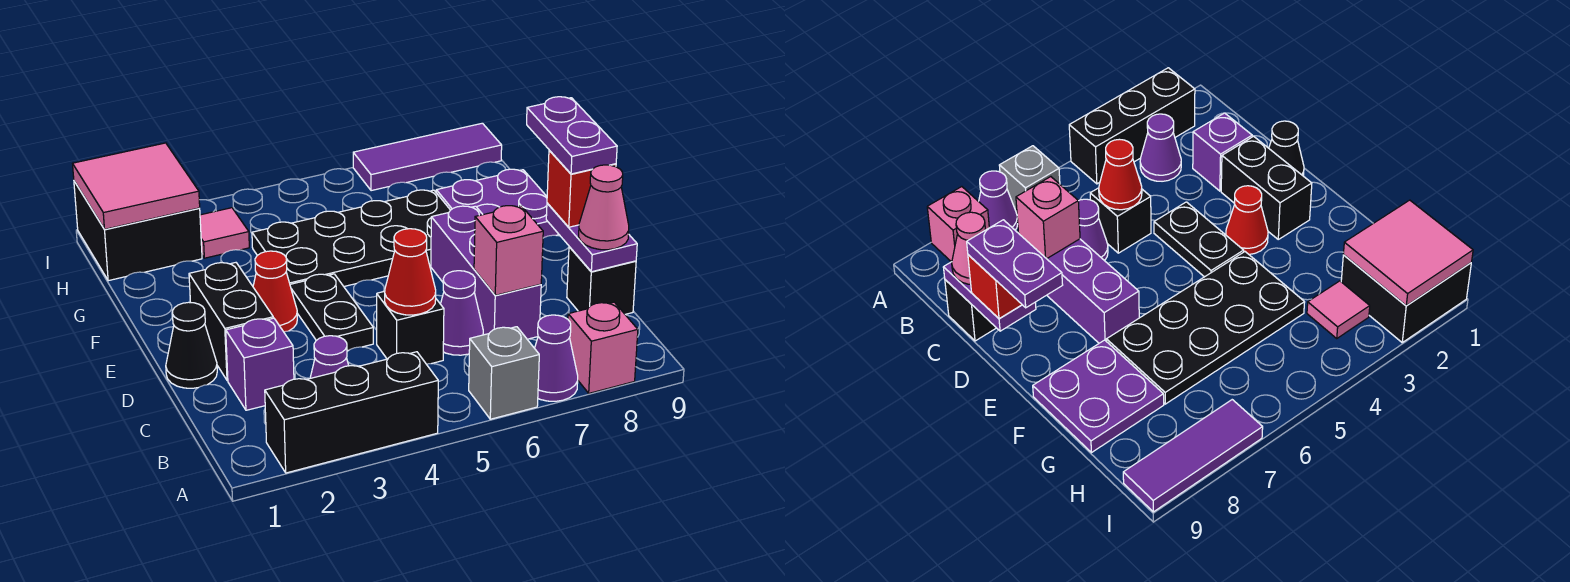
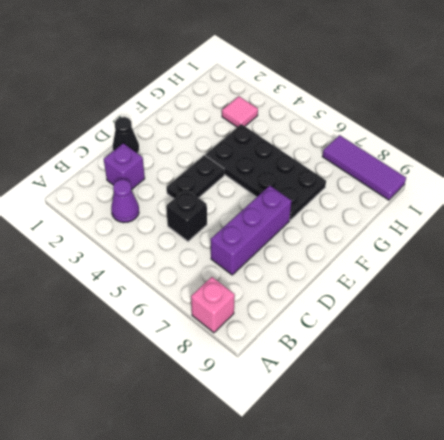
none -> black 1x3 brick [265,352,438,473]
none -> grey 1x1 brick [469,327,539,419]
none -> purple 1x1 cone [535,315,578,401]

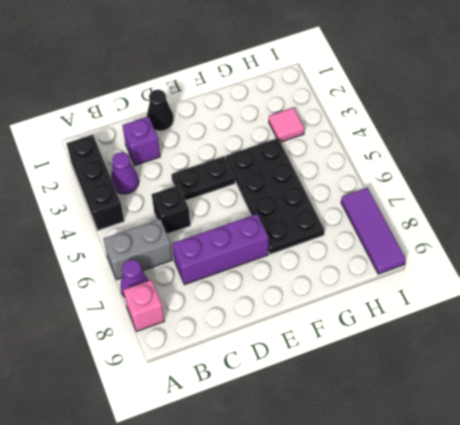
grey 1x2 brick [104,219,172,280] -> grey 1x1 brick [469,327,539,419]
none -> purple 1x1 cone [441,271,483,355]
none -> black 1x1 brick [567,247,636,314]
none -> black 1x2 brick [189,263,273,381]

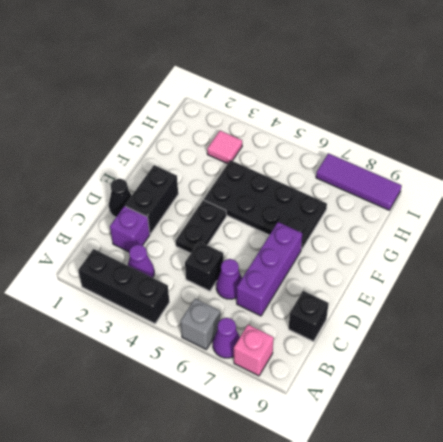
none -> red 1x1 cone [253,251,297,332]
none -> purple 2x2 plate [436,169,559,238]
none -> black 2x2 brick [74,181,202,281]

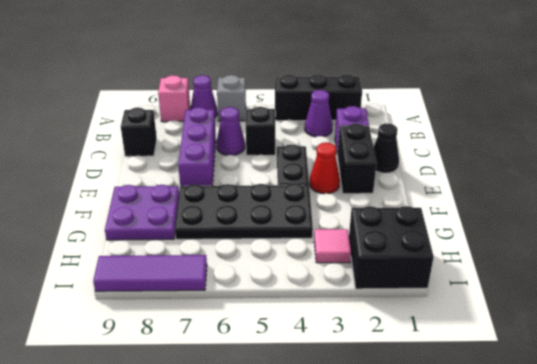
none -> red 1x1 cone [385,229,436,315]
none -> pink 1x1 brick [474,206,543,295]
none -> purple 1x2 plate [546,203,637,272]

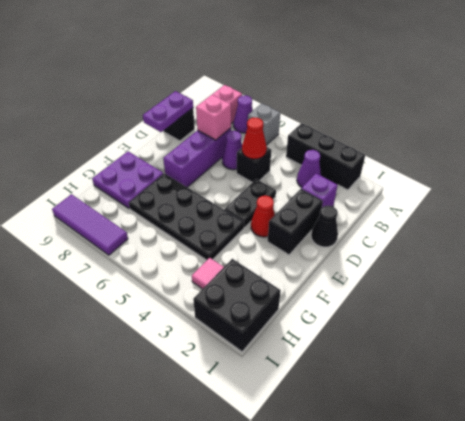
none -> pink 2x2 tile [73,143,200,229]
none -> pink 1x1 cone [579,165,629,250]
none -> red 1x1 brick [547,150,616,227]

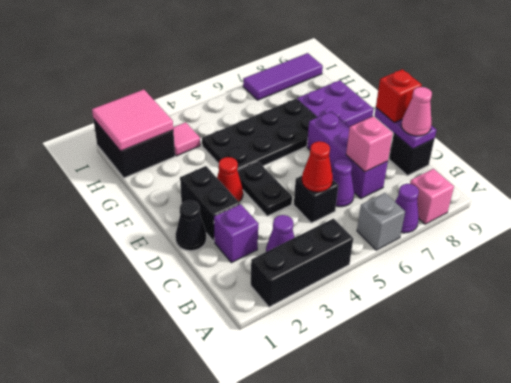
none -> purple 1x2 plate [527,97,617,174]

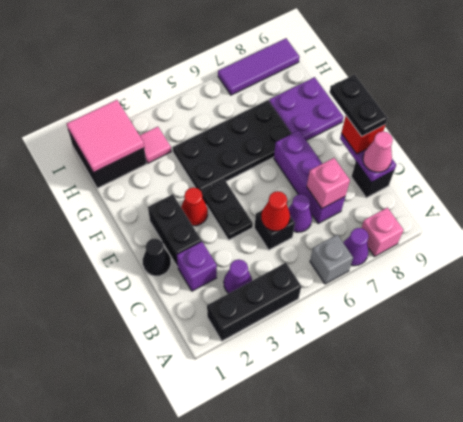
black 1x2 plate [330,74,388,136] -> purple 1x2 plate [527,97,617,174]

